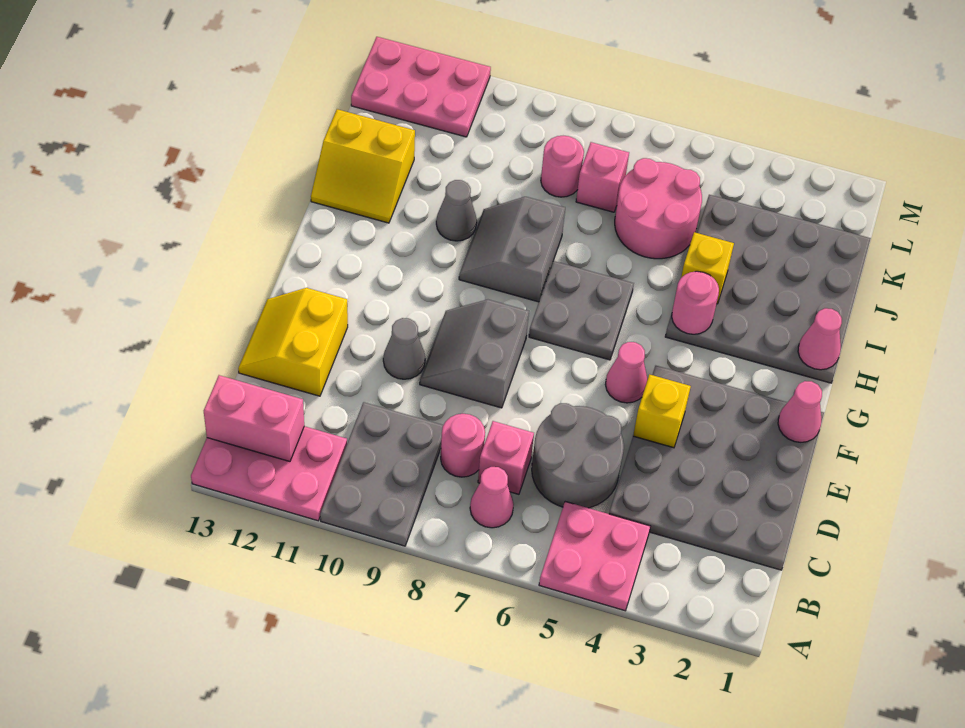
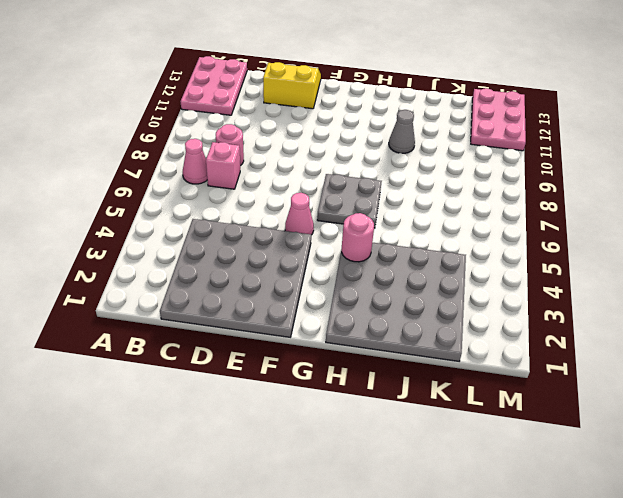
none -> pink 2x2 plate [539,502,650,611]
none -> grey 2x3 plate [320,402,443,546]
none -> grey 2x2 round brick [532,403,624,508]

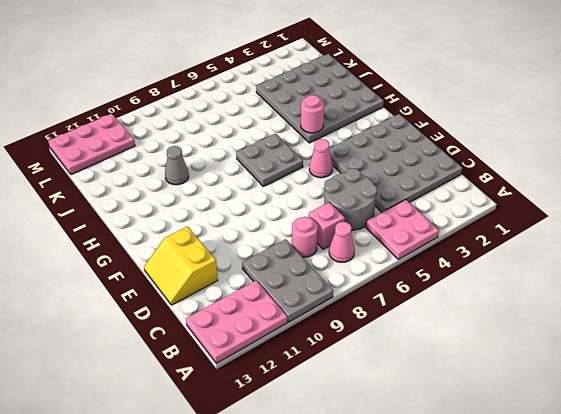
none -> grey 2x2 slope [420,300,529,408]
none -> grey 1x1 cone [383,318,425,379]
none -> grey 2x2 slope [459,197,565,302]

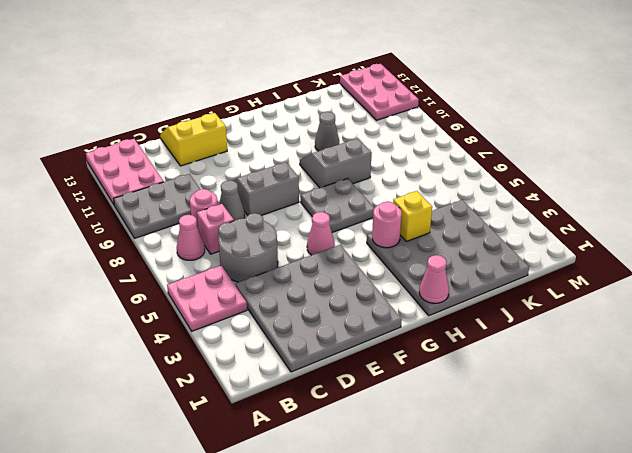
grey 1x1 cone [219,180,245,220] -> grey 1x1 cone moved to [383,318,425,379]
none -> yellow 2x2 slope [311,109,415,223]
none -> pink 2x2 round brick [615,158,702,259]
none -> pink 1x1 brick [576,142,629,212]

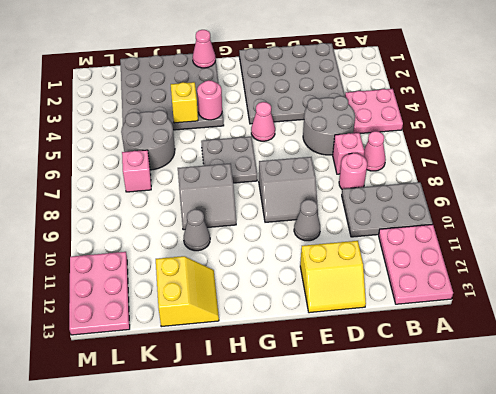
grey 2x2 round brick [121,110,175,170] -> pink 2x2 round brick [615,158,702,259]
none -> pink 1x1 round brick [541,136,584,197]
none -> pink 1x2 brick [204,375,304,462]
none -> yellow 1x1 brick [633,374,691,448]

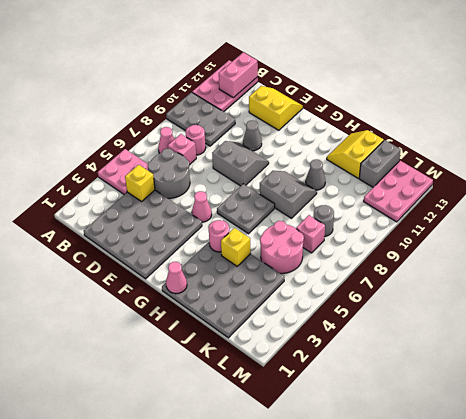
yellow 1x1 brick [125,165,155,202] -> yellow 1x1 brick moved to [633,374,691,448]
grey 1x1 round brick [313,205,334,236] -> pink 1x1 round brick [541,136,584,197]
grey 1x2 brick [359,140,401,187] -> none
none -> pink 1x1 cone [778,381,822,442]

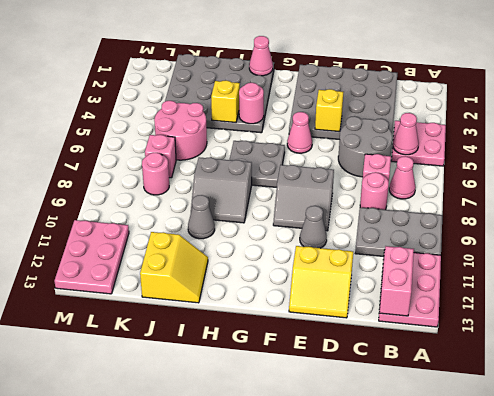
pink 1x1 cone [393,113,419,155] -> pink 1x1 cone moved to [778,381,822,442]

